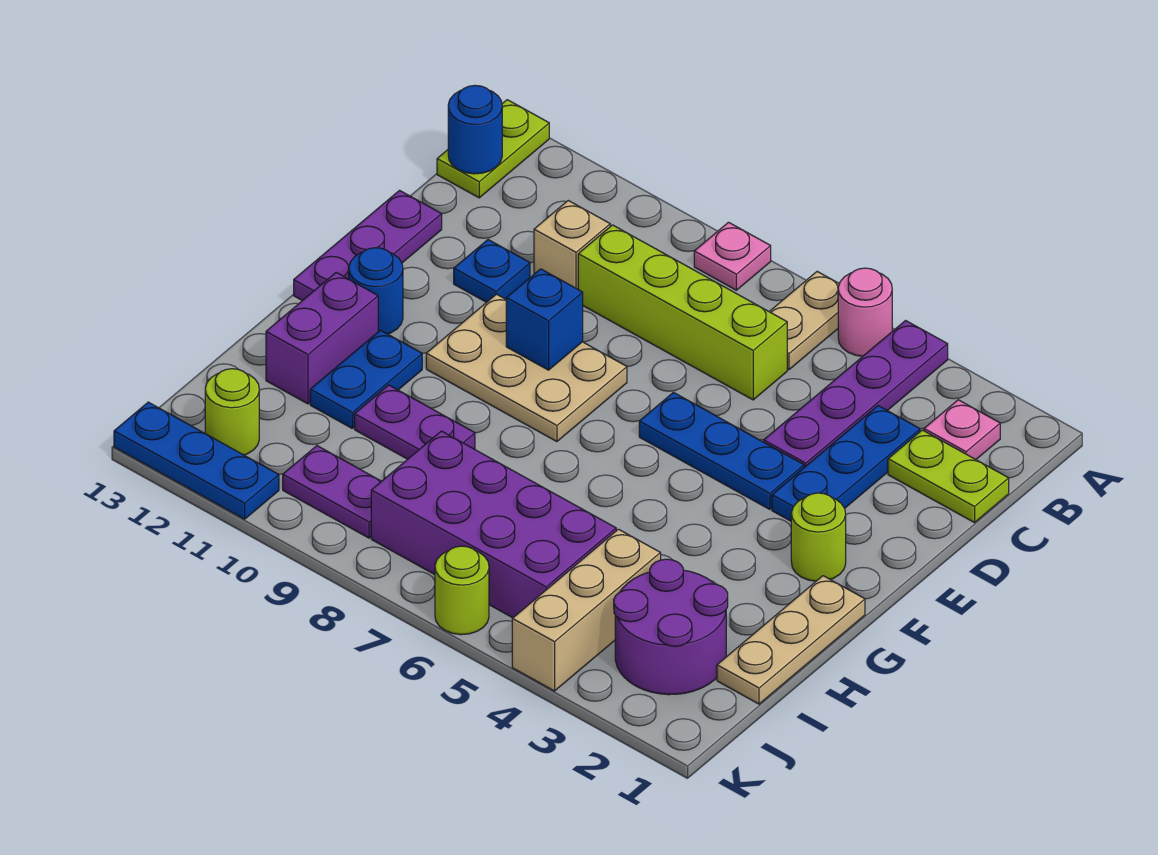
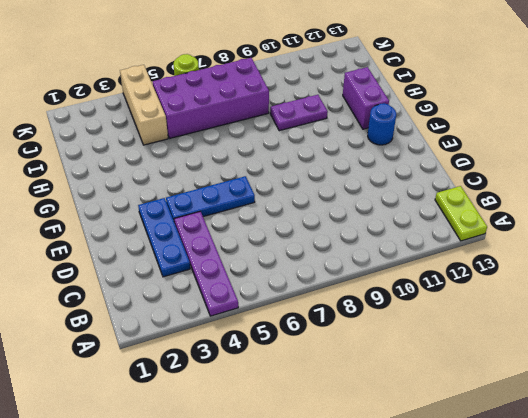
none -> pink 1x1 round brick [838,268,892,356]
none -> tan 1x2 plate [769,272,839,370]
none -> pink 1x1 plate [694,222,771,290]

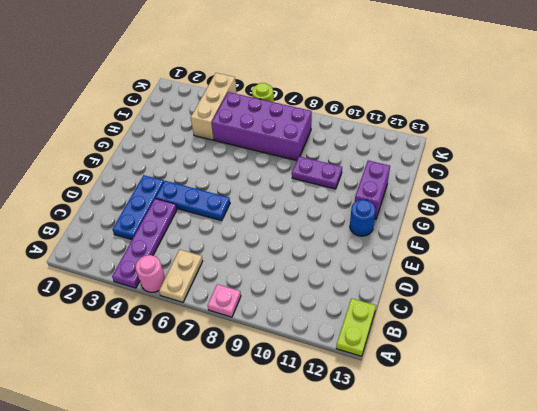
none -> pink 1x1 plate [924,400,1000,459]
none -> lime 1x2 plate [888,430,1009,523]
none -> lime 1x4 brick [578,225,787,400]

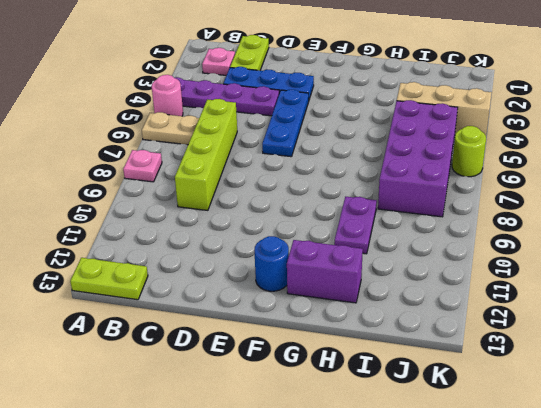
none -> tan 1x1 brick [534,201,610,289]
none -> blue 1x1 plate [454,240,530,302]
none -> purple 1x3 plate [294,190,442,301]

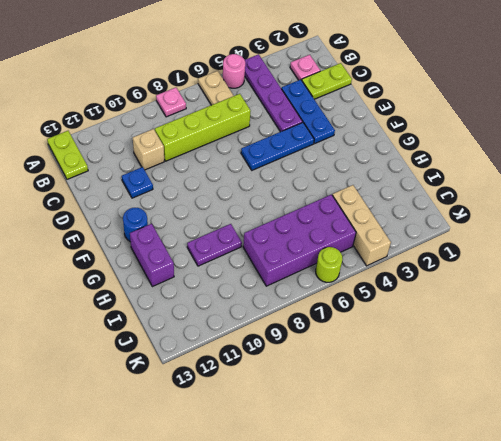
none -> purple 1x3 plate [294,190,442,301]
none -> tan 2x3 plate [426,294,627,442]
none -> lime 1x1 round brick [791,493,846,581]

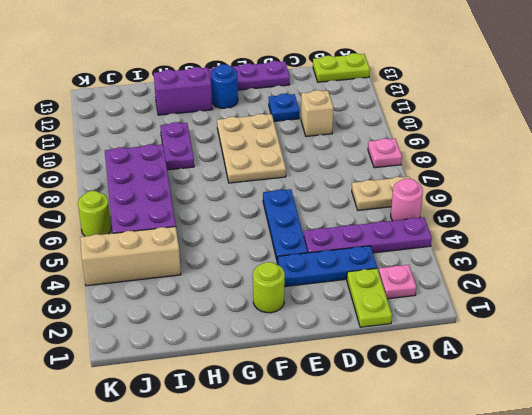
none -> lime 1x4 brick [578,225,787,400]
none -> tan 1x3 plate [717,576,865,704]
none -> blue 1x2 plate [310,330,422,428]

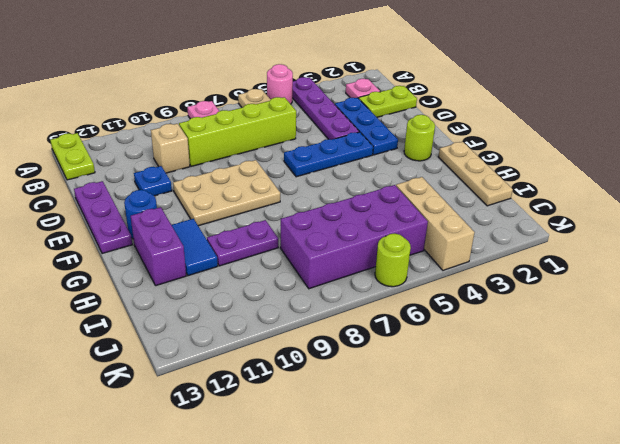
blue 1x2 tile [172,219,218,276] -> blue 1x2 plate [310,330,422,428]
none -> purple 2x2 round brick [614,559,728,695]
none -> purple 1x2 plate [283,446,381,538]
none -> lime 1x1 round brick [205,369,259,455]

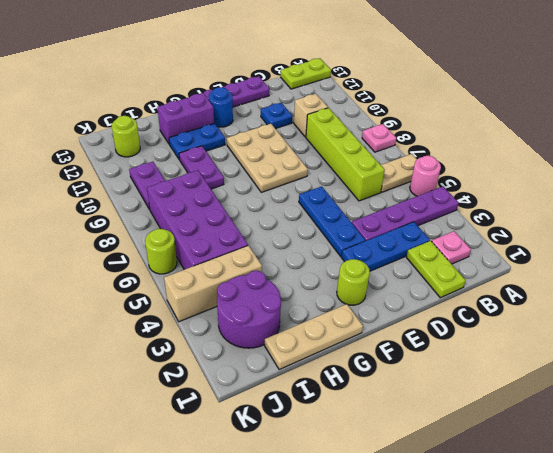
none -> blue 1x3 plate [114,402,279,519]
none -> blue 1x1 round brick [448,85,502,174]
none -> blue 1x1 brick [506,269,583,370]

